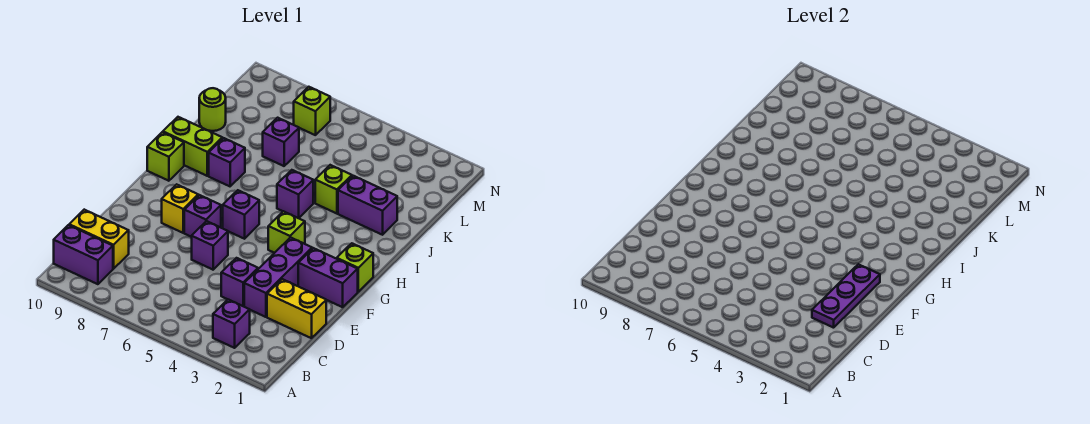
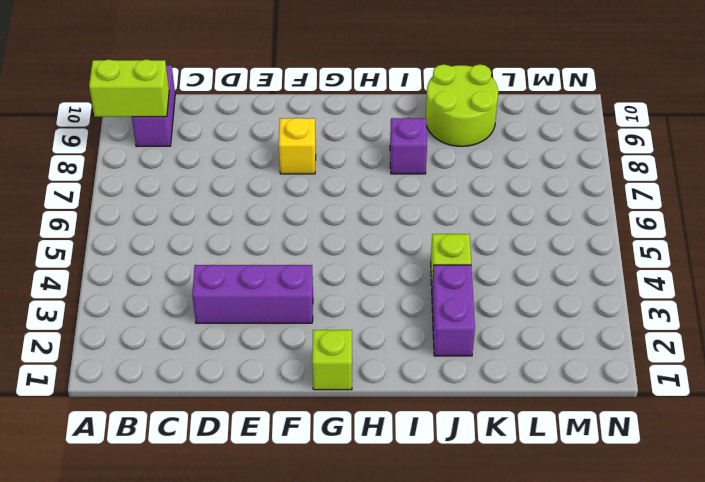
lime 1x2 brick [89,59,169,117] -> lime 1x2 brick turned to [163,117,222,176]
lime 2x2 round brick [426,64,498,146] -> lime 1x1 round brick [199,88,226,131]
none -> purple 1x1 brick [213,300,250,348]
none -> yellow 1x2 brick [69,210,129,269]
none -> yellow 1x2 brick [267,279,326,338]

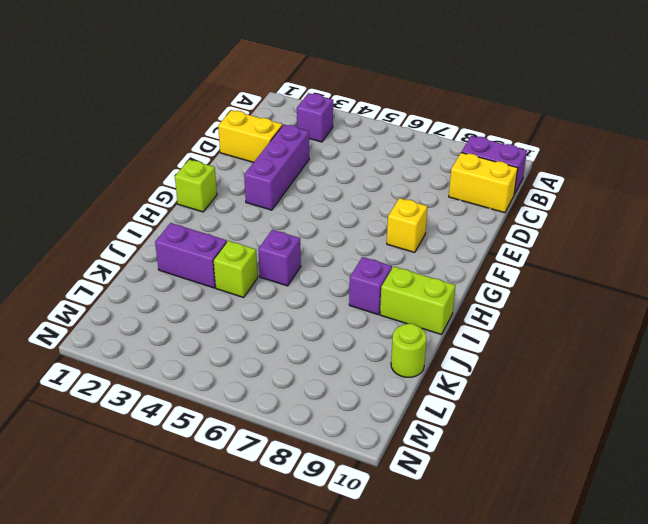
none -> purple 1x1 brick [221,258,258,306]
none -> purple 1x1 brick [192,221,228,270]
none -> purple 1x2 brick [298,248,358,307]

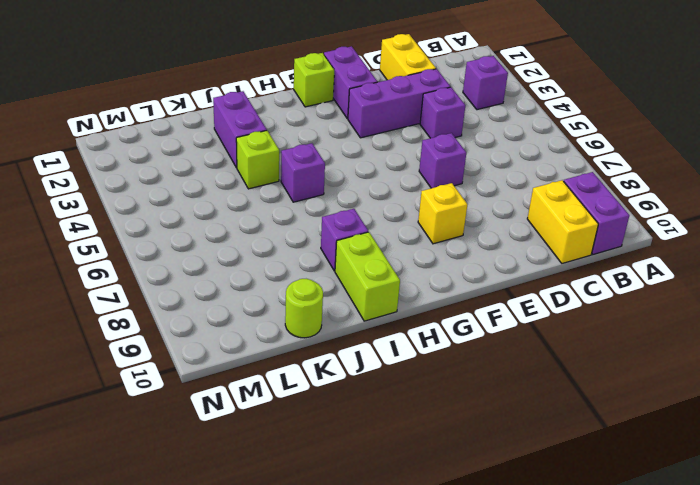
none -> purple 1x1 brick [184,195,221,237]
none -> lime 1x1 brick [268,211,305,253]
none -> purple 1x1 brick [223,190,259,239]

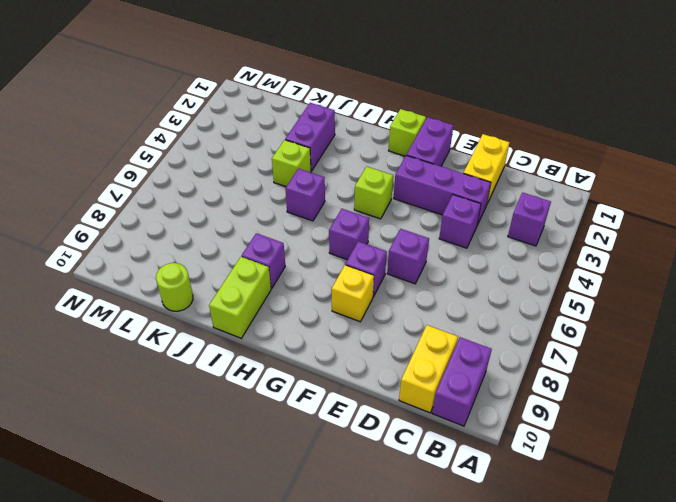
none -> lime 1x1 brick [147,132,184,181]
none -> purple 1x1 brick [263,118,299,166]
none -> lime 1x1 brick [294,87,330,135]

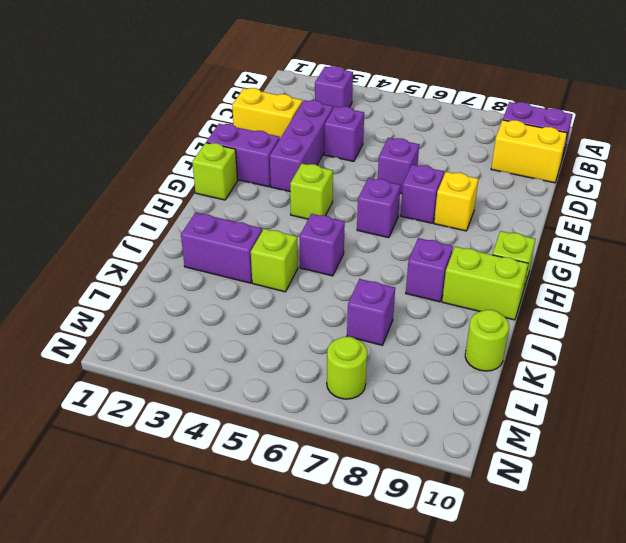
lime 1x1 round brick [327,337,367,399] -> lime 1x1 brick [294,87,330,135]
none -> purple 1x3 plate [812,264,880,328]

